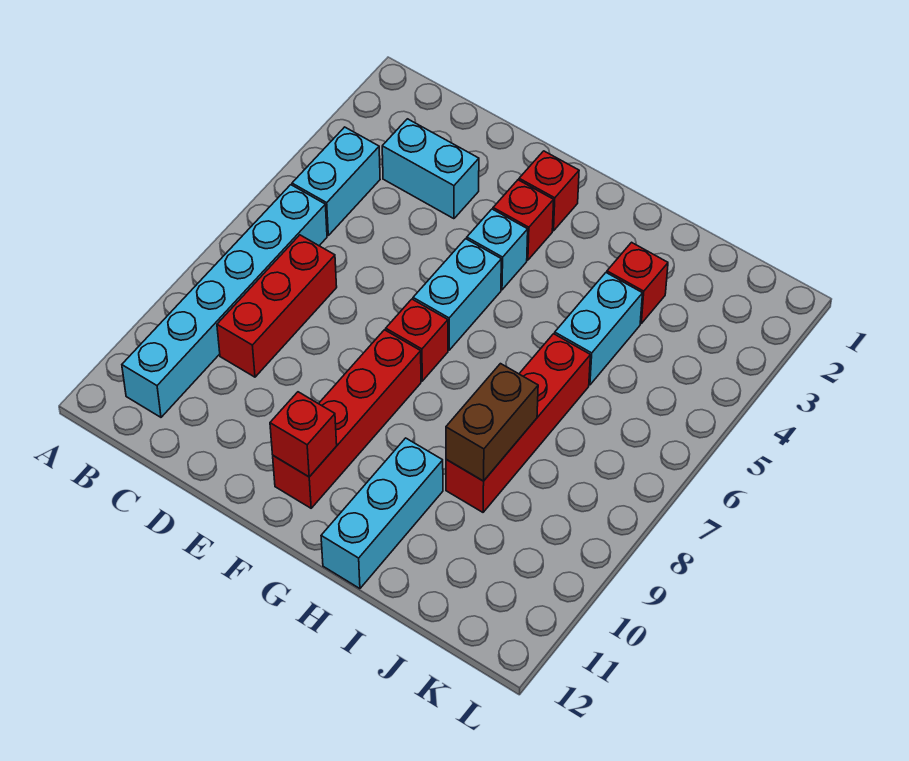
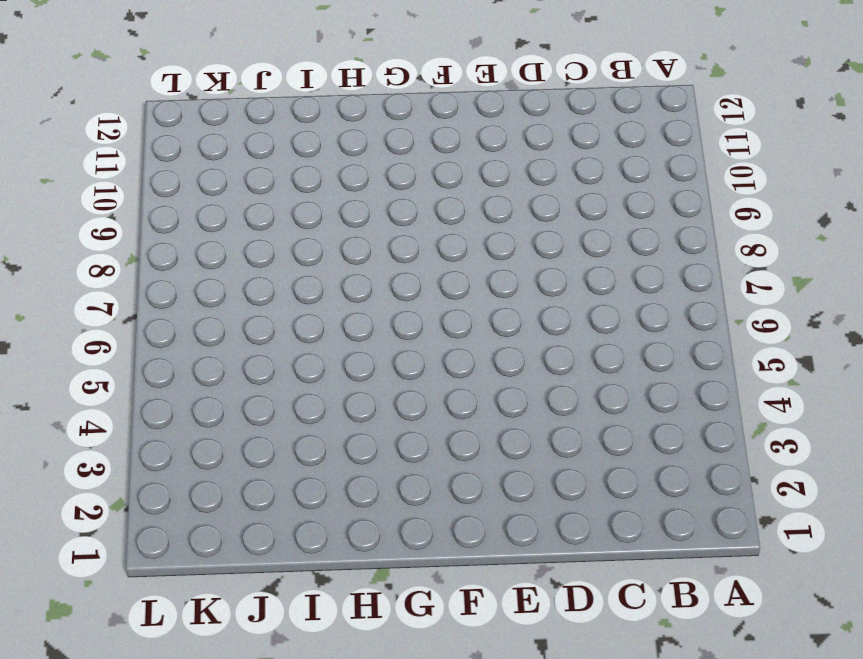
none -> cyan 1x2 brick [292,127,380,235]
none -> cyan 1x6 brick [122,185,327,417]
none -> cyan 1x2 brick [382,119,479,219]

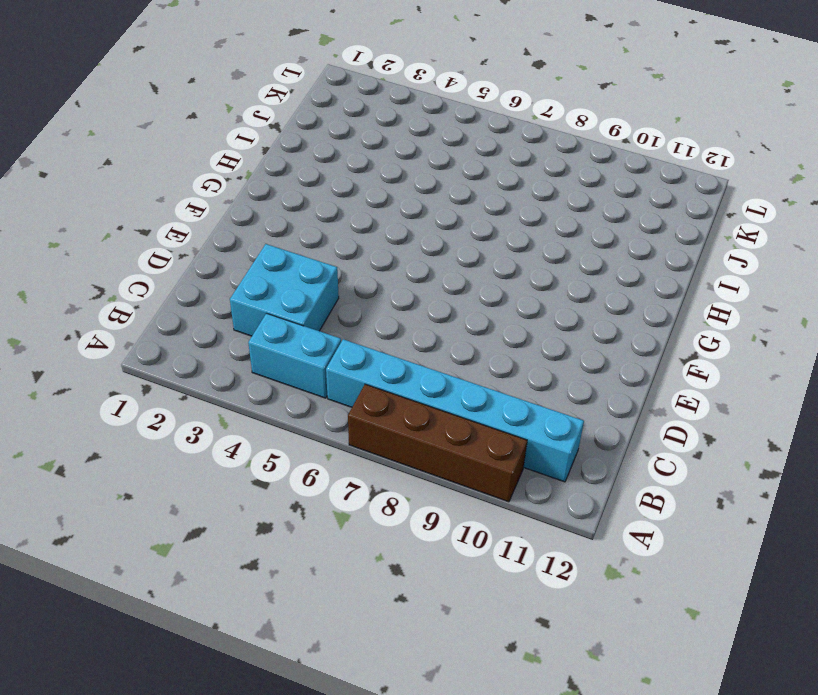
brown 1x4 brick [348,384,527,502] -> none
cyan 2x2 brick [230,244,339,336] -> cyan 1x2 brick [382,119,479,219]
none -> red 1x3 brick [217,235,337,377]
none -> red 1x1 brick [519,151,579,231]
none -> red 1x1 brick [493,180,554,260]

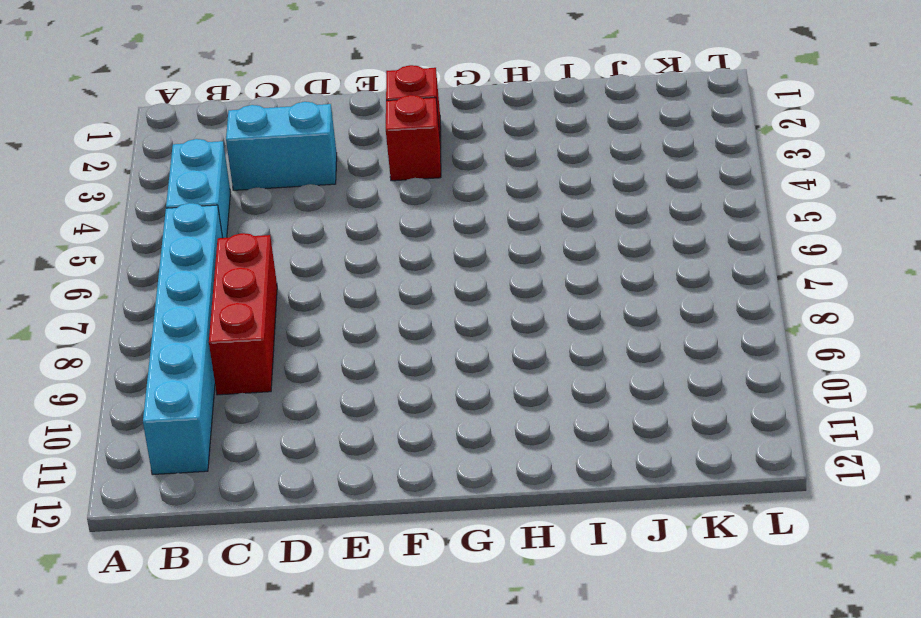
none -> cyan 1x1 brick [467,209,528,290]
none -> cyan 1x2 brick [413,239,501,350]
none -> red 1x1 brick [386,299,448,381]

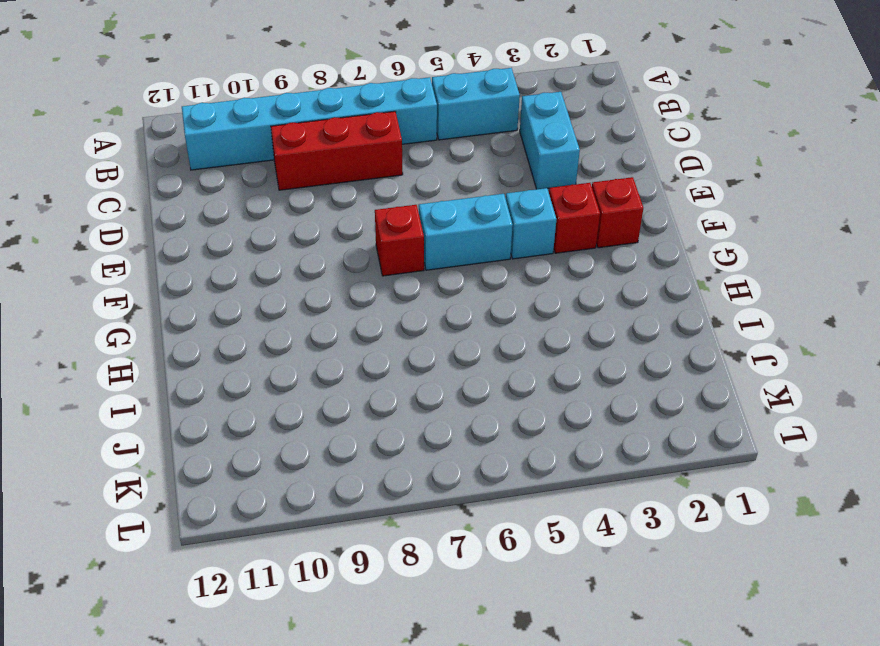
none -> red 1x4 brick [273,330,421,508]
none -> cyan 1x3 brick [321,438,443,589]
none -> red 1x1 brick [607,242,668,323]

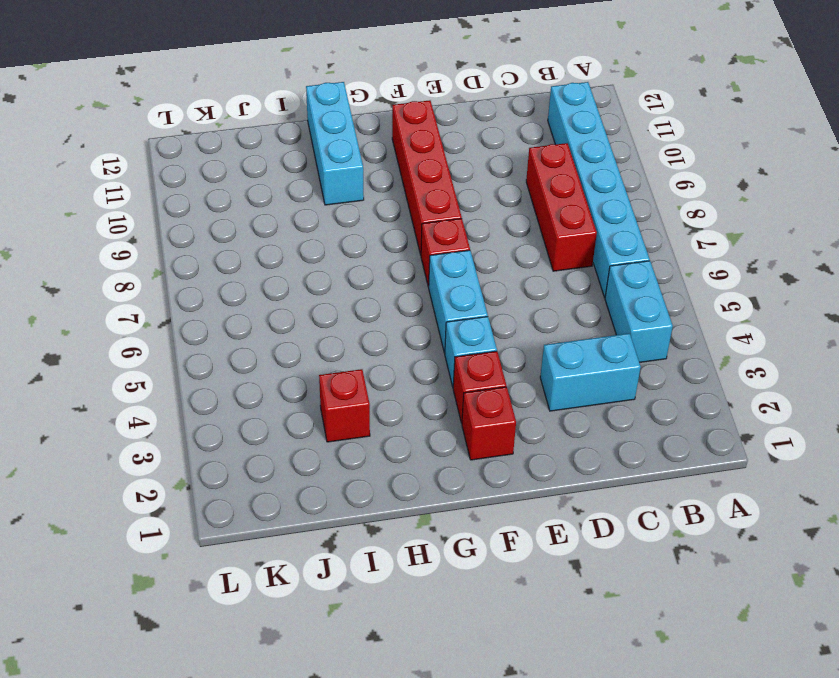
none -> cyan 1x2 brick [555,273,643,385]
none -> red 1x4 brick [446,334,590,512]
none -> red 1x1 brick [270,392,337,477]

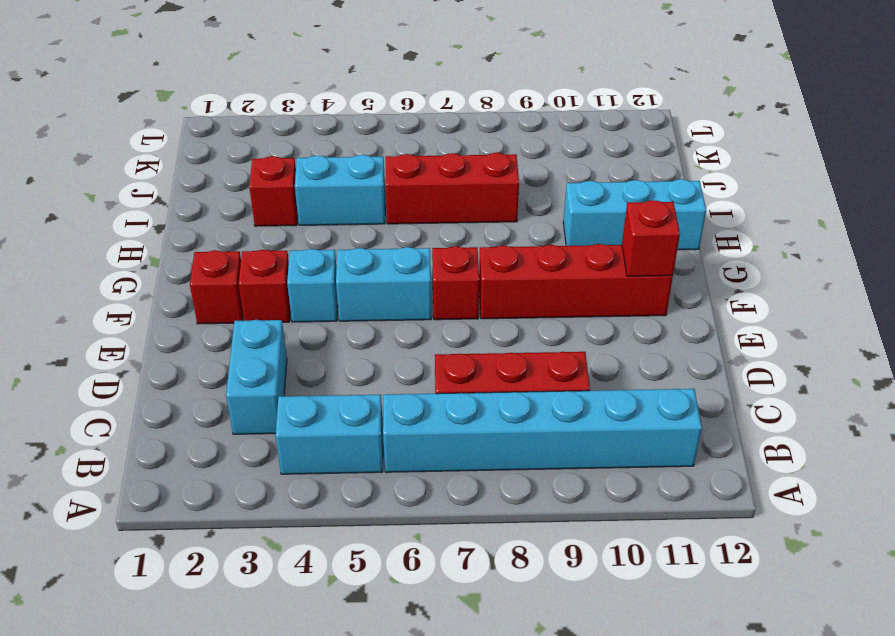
red 1x3 brick [385,153,519,224] -> red 1x4 brick [446,334,590,512]
none -> brown 1x2 brick [446,364,538,481]

